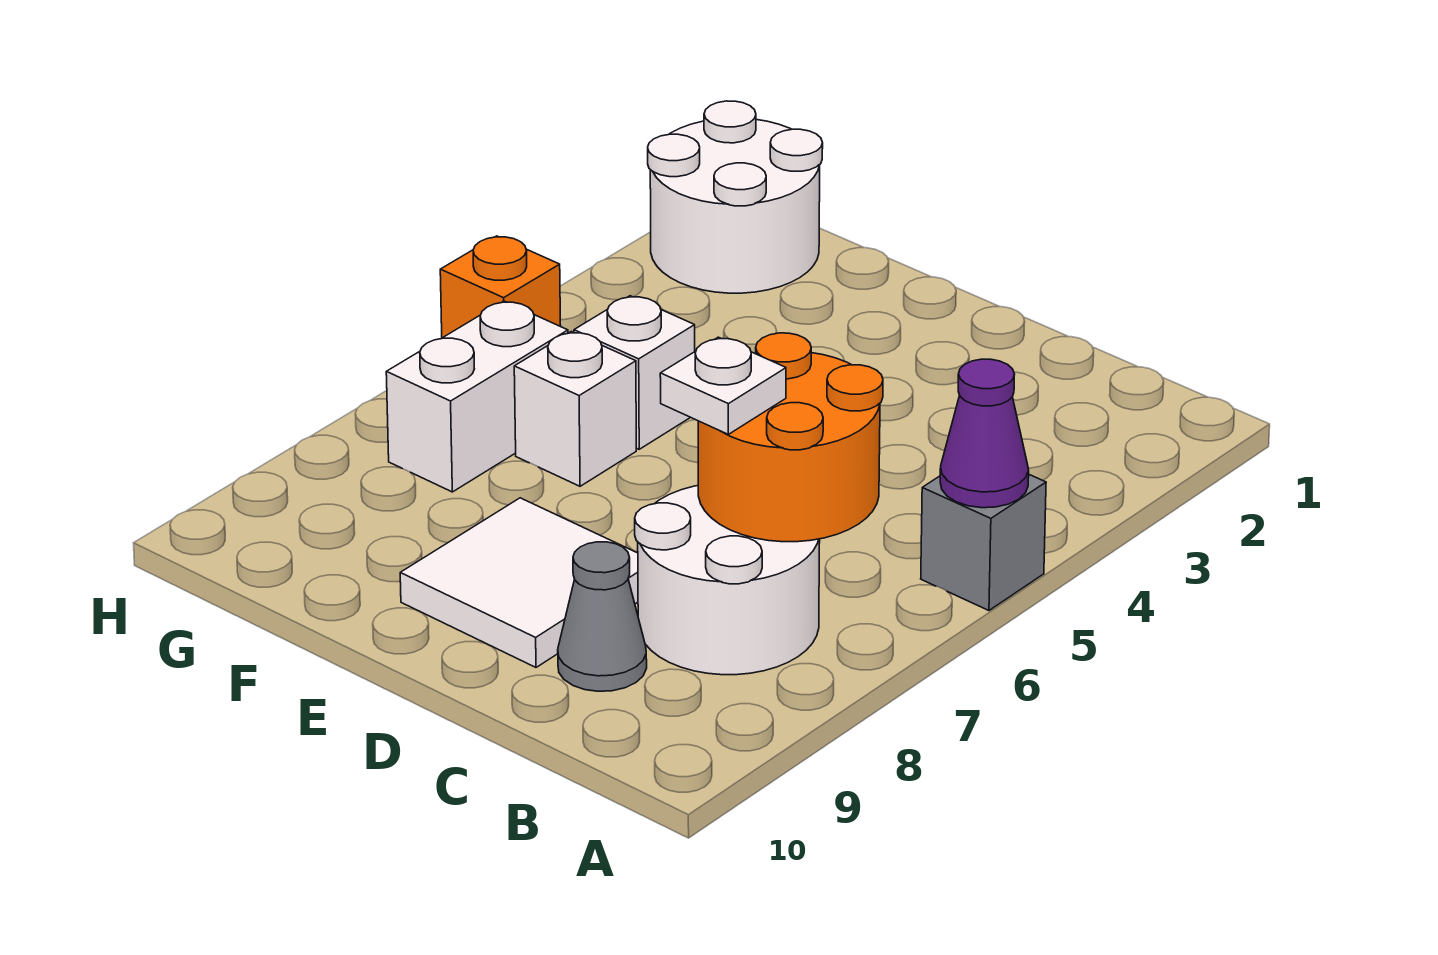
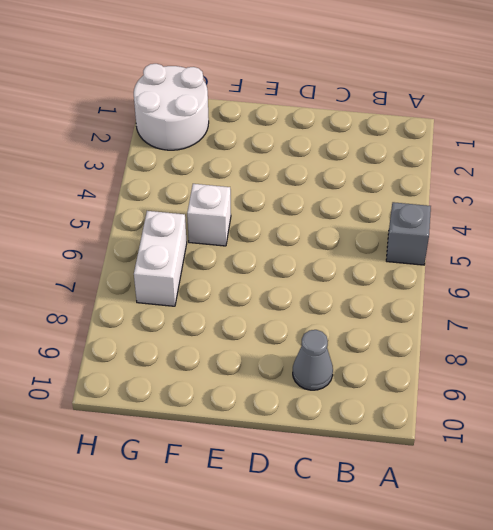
none -> white 2x2 round brick [635,486,820,675]
none -> white 2x2 tile [400,498,638,667]
none -> white 1x1 brick [514,332,636,486]

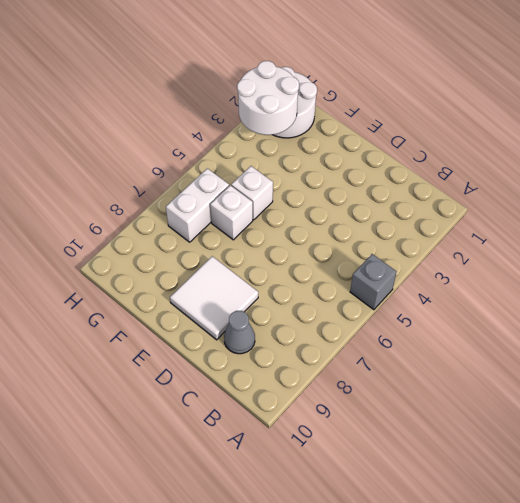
white 2x2 round brick [237,61,299,135] -> white 2x2 round brick moved to [635,486,820,675]
none -> orange 1x1 brick [440,236,561,338]
none -> purple 1x1 cone [940,359,1029,508]
none -> orange 2x2 round brick [698,333,883,542]

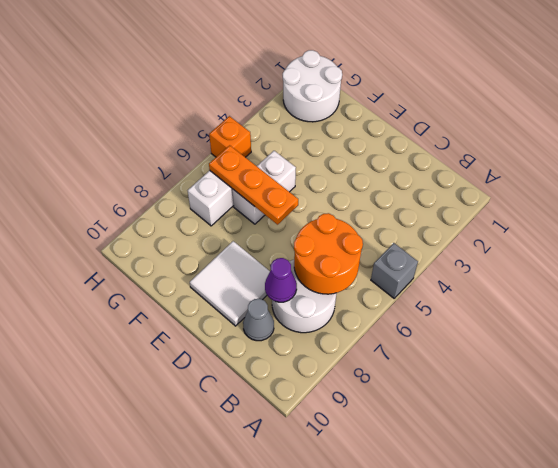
purple 1x1 cone [265,258,297,302] -> purple 1x1 cone moved to [940,359,1029,508]
orange 1x3 plate [209,145,298,225] -> none
none -> white 1x1 plate [660,337,786,434]

